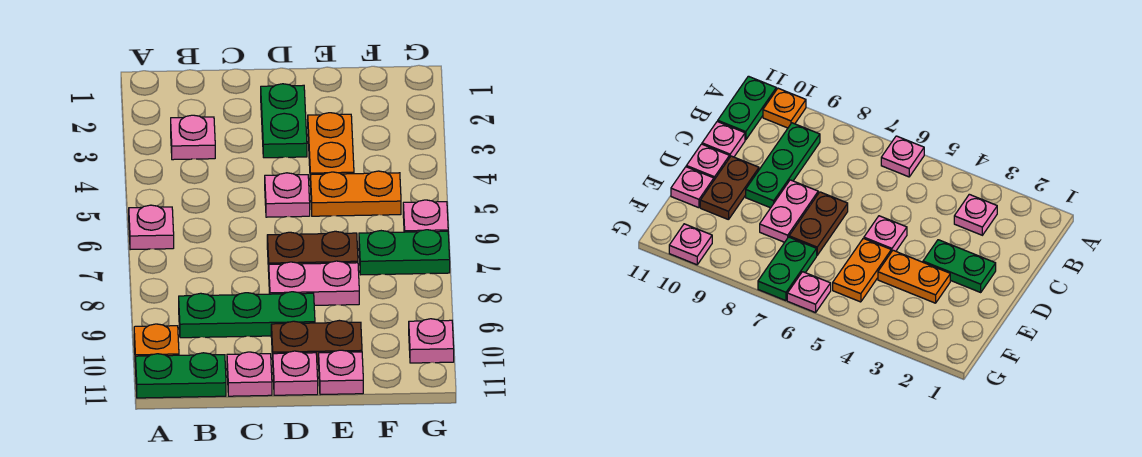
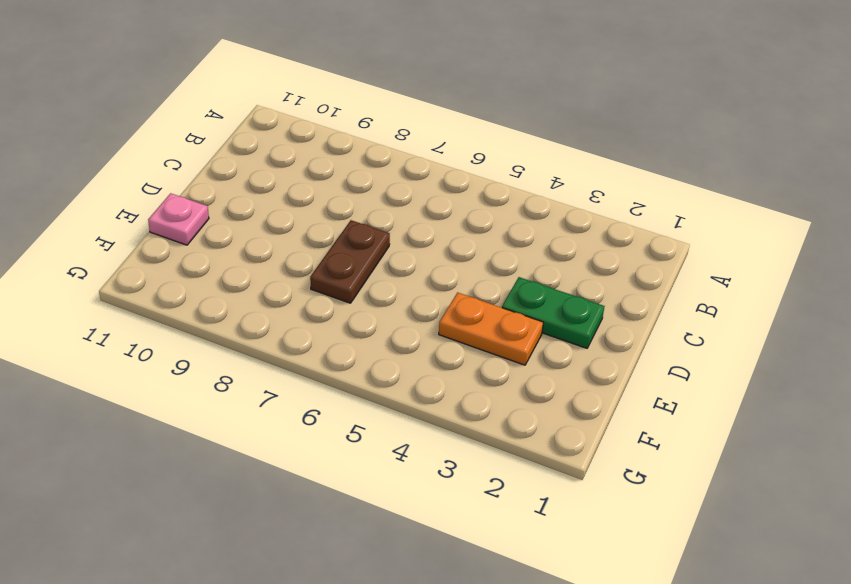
none -> pink 1x1 plate [129,205,174,250]
none -> orange 1x1 plate [134,324,179,368]
none -> green 1x2 plate [136,353,226,398]

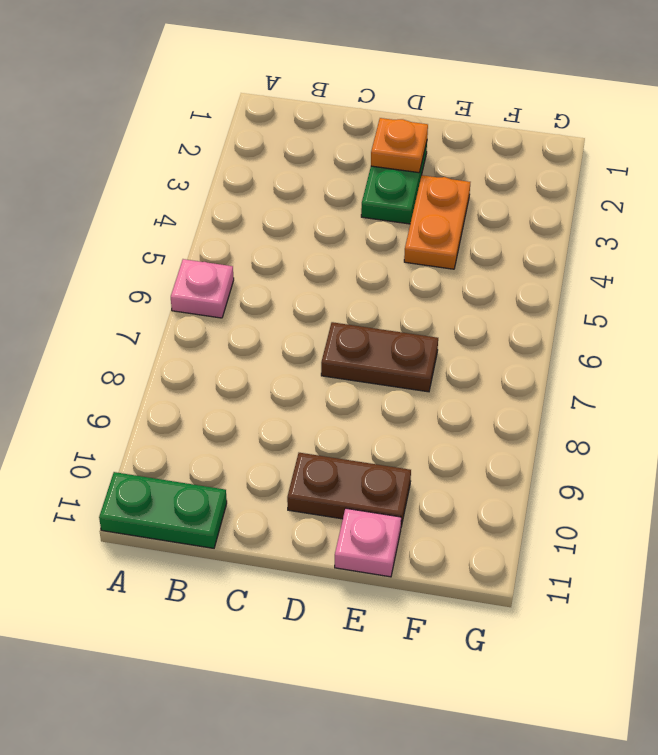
orange 1x1 plate [371,118,428,173] -> orange 1x1 plate moved to [134,324,179,368]
none -> pink 1x1 plate [171,115,215,160]
none -> green 1x3 plate [179,292,315,338]
none -> pink 1x1 plate [227,352,272,396]

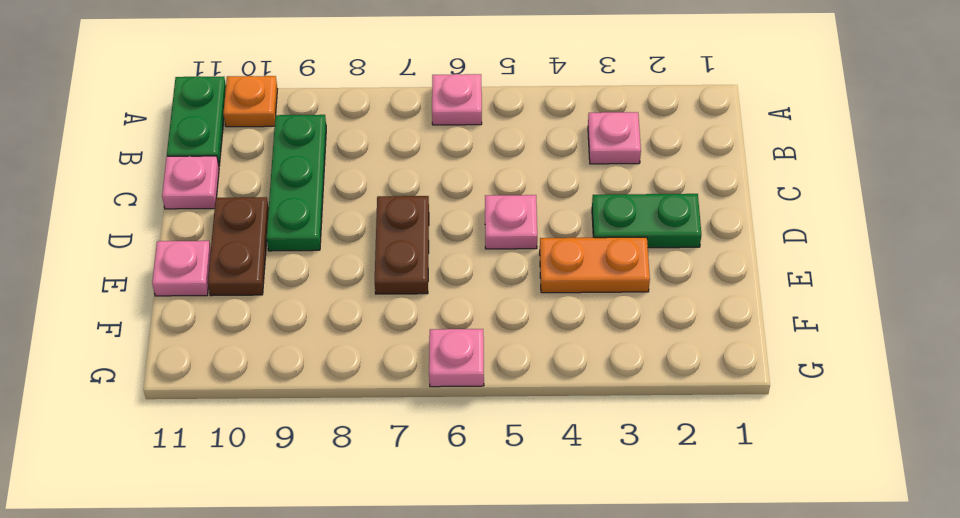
none -> pink 1x2 plate [269,261,359,305]
none -> pink 1x1 plate [273,351,318,395]
none -> orange 1x2 plate [311,171,401,216]

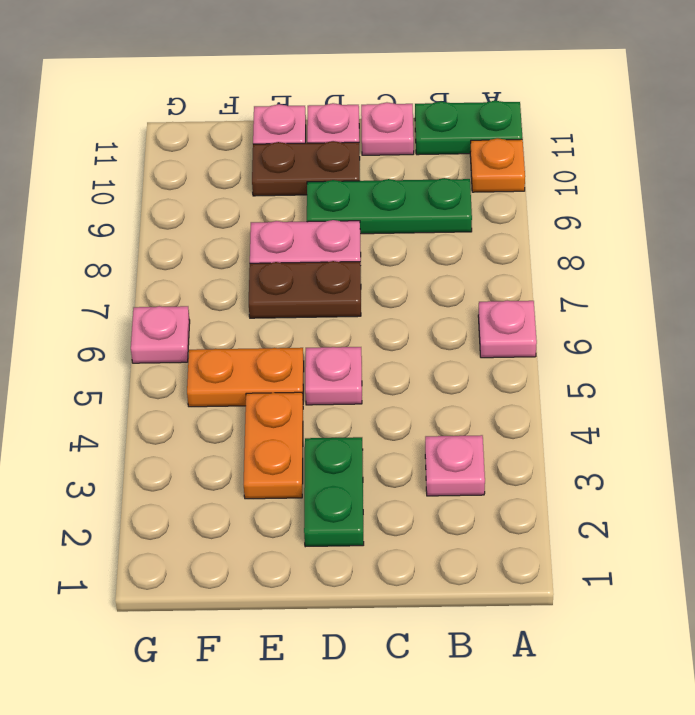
none -> green 1x2 plate [359,230,450,275]
none -> pink 1x1 plate [409,319,454,363]

